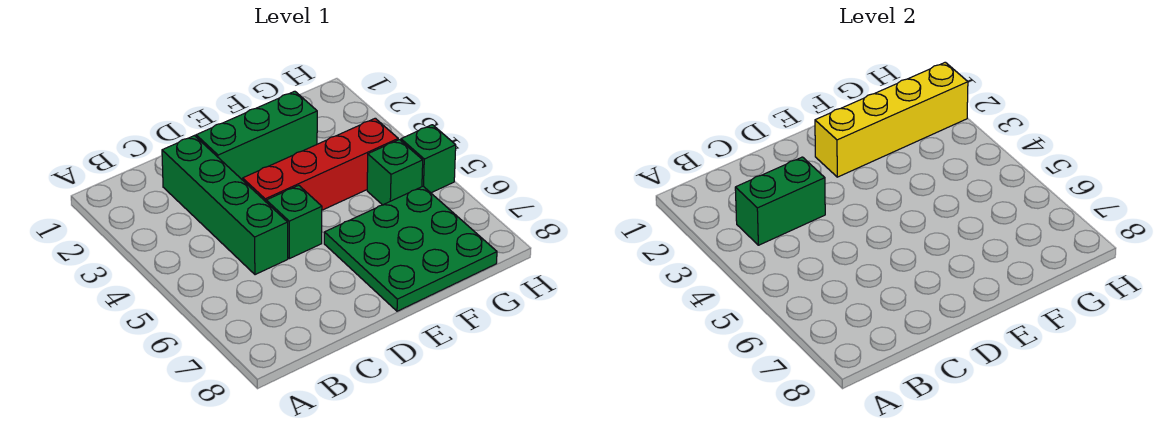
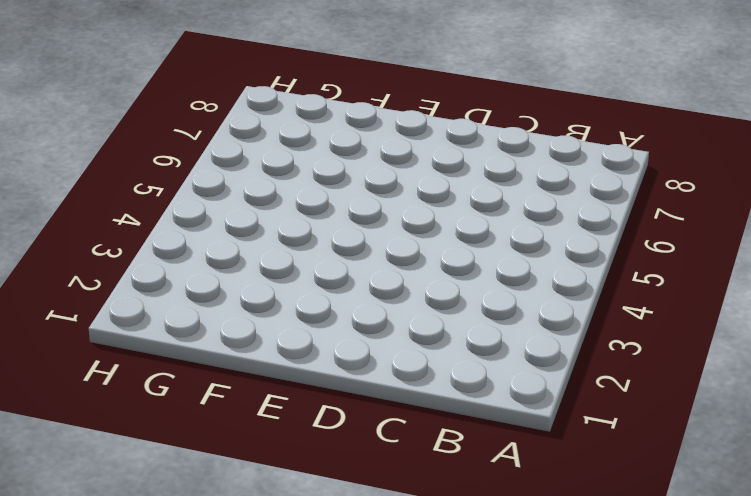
none -> green 1x4 brick [162,136,288,275]
none -> green 1x3 brick [196,91,317,180]

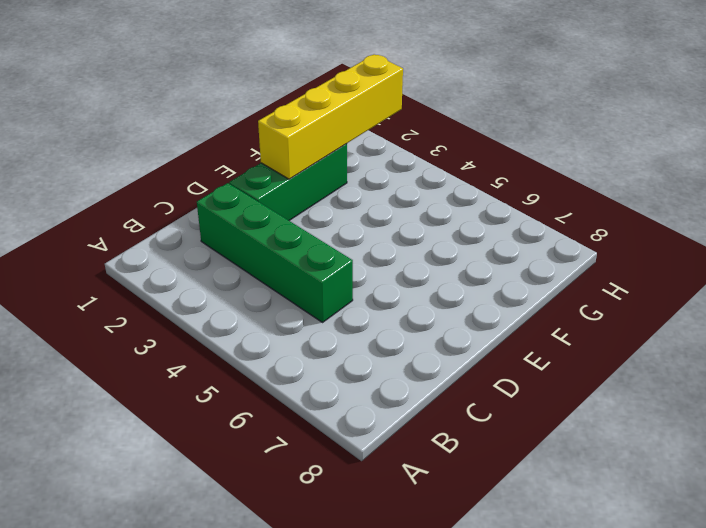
none -> red 1x4 brick [243,118,398,210]
none -> green 1x1 brick [266,185,322,259]

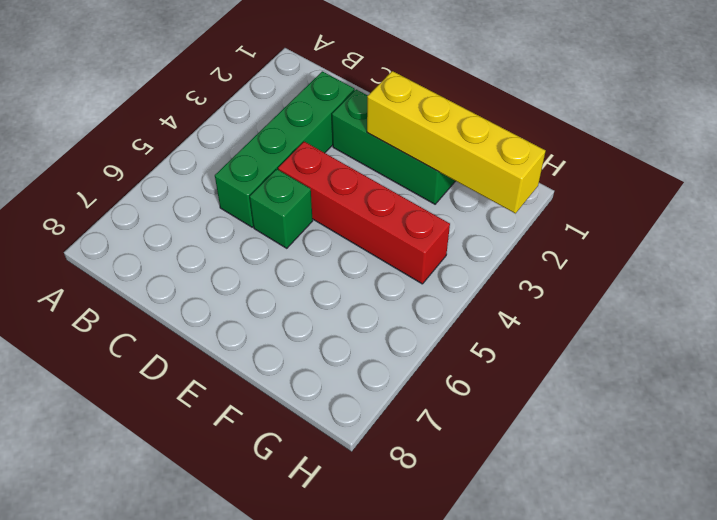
none -> green 3x3 plate [324,186,497,311]
none -> green 1x1 brick [367,140,423,205]

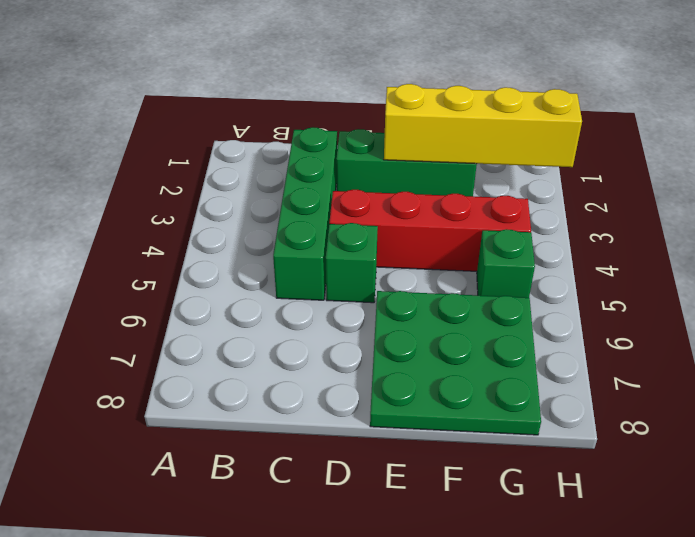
none -> green 1x1 brick [401,125,456,193]
none -> green 1x2 brick [735,157,825,245]

